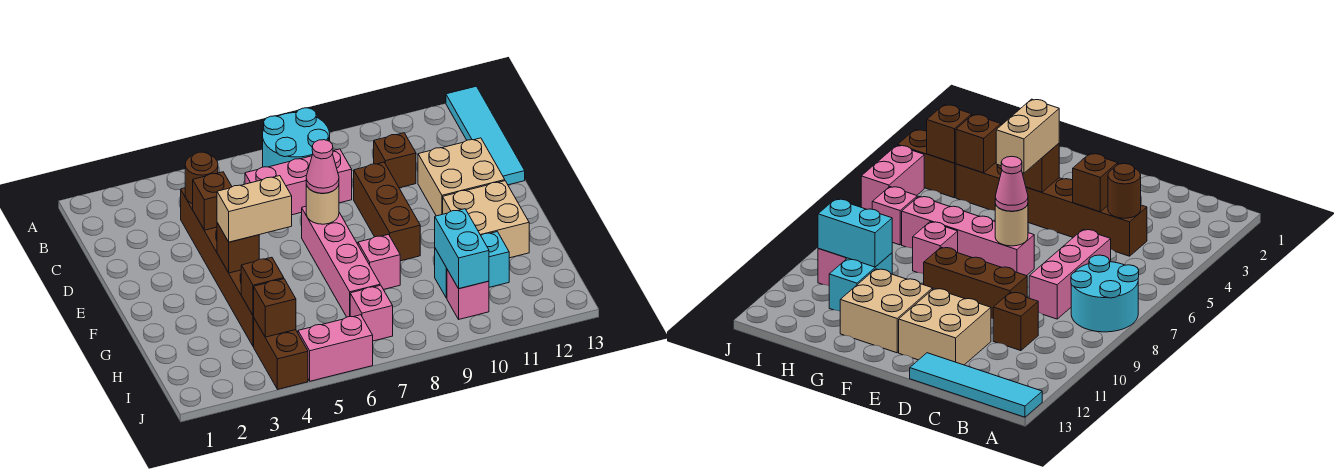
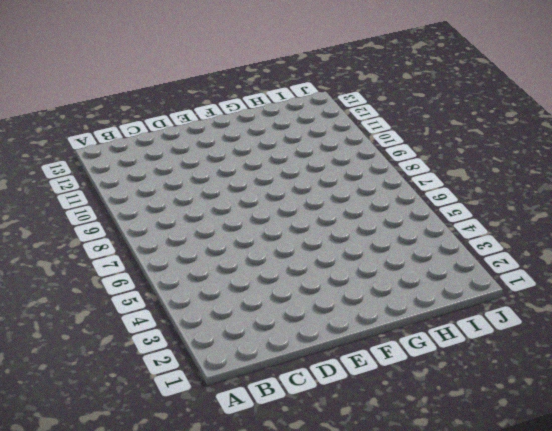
none -> cyan 2x2 round brick [263,108,330,167]
none -> cyan 1x4 tile [446,86,525,185]
none -> brown 1x6 brick [181,188,254,347]

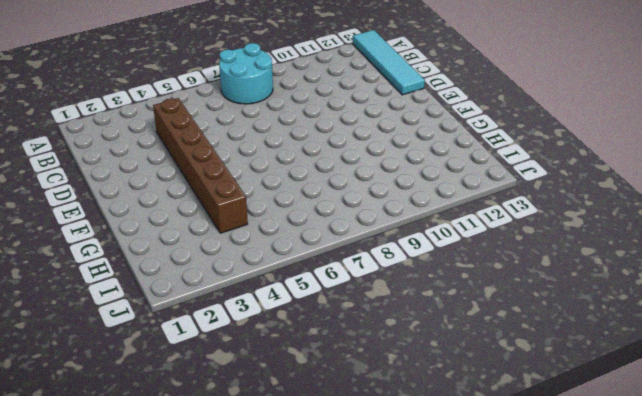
none -> pink 1x3 brick [245,149,352,215]
none -> brown 1x1 brick [374,133,416,188]
none -> brown 1x3 brick [354,162,420,261]

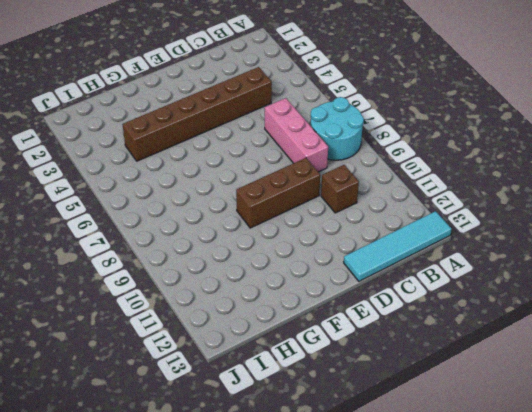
none -> tan 2x2 brick [418,138,505,216]
none -> pink 1x4 brick [302,206,380,317]
none -> tan 2x2 brick [443,181,529,258]

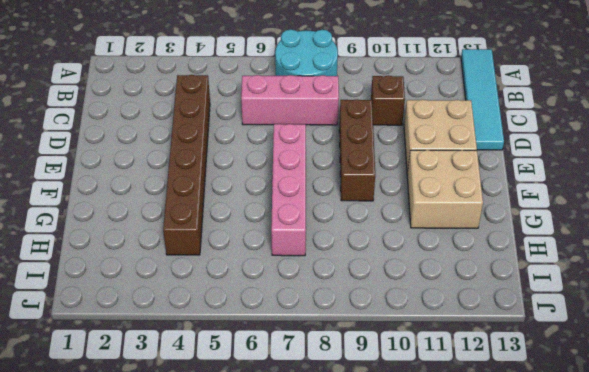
none -> pink 1x1 brick [358,235,400,289]
none -> cyan 1x2 brick [435,232,509,298]
none -> brown 1x2 brick [254,319,308,389]

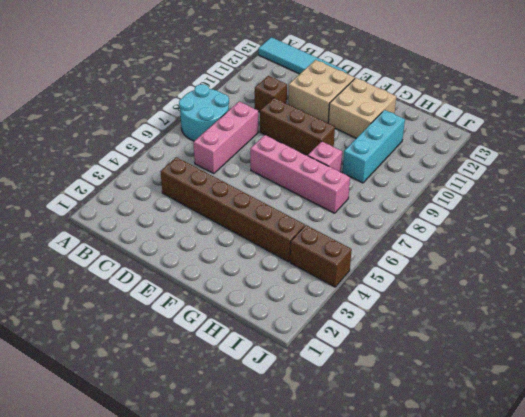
cyan 1x3 brick [343,110,405,183] -> cyan 1x2 brick [435,232,509,298]
none -> pink 1x1 brick [350,285,393,341]
none -> pink 1x1 brick [447,270,489,319]
none -> pink 1x2 brick [298,315,373,381]

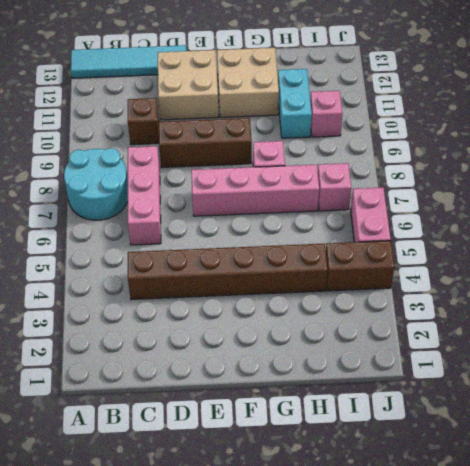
none -> brown 1x1 round brick [185,152,218,204]
none -> brown 1x1 brick [193,172,232,230]
none -> tan 1x1 round brick [306,184,339,224]

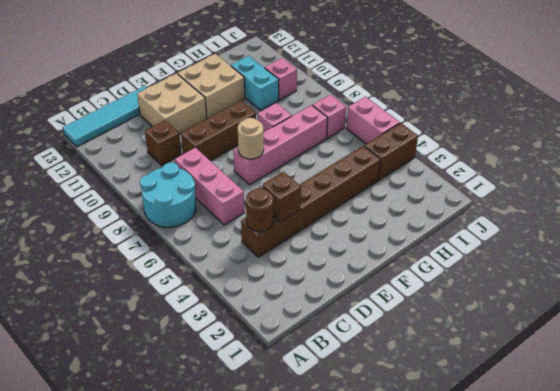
none -> brown 1x1 brick [217,223,259,273]
none -> brown 1x1 brick [241,257,284,316]
none -> cyan 1x2 brick [435,209,489,289]

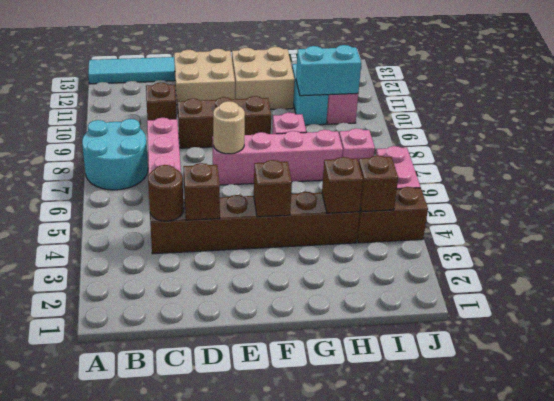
none -> pink 1x1 cone [306,140,339,193]
none -> tan 1x2 brick [217,176,292,242]

